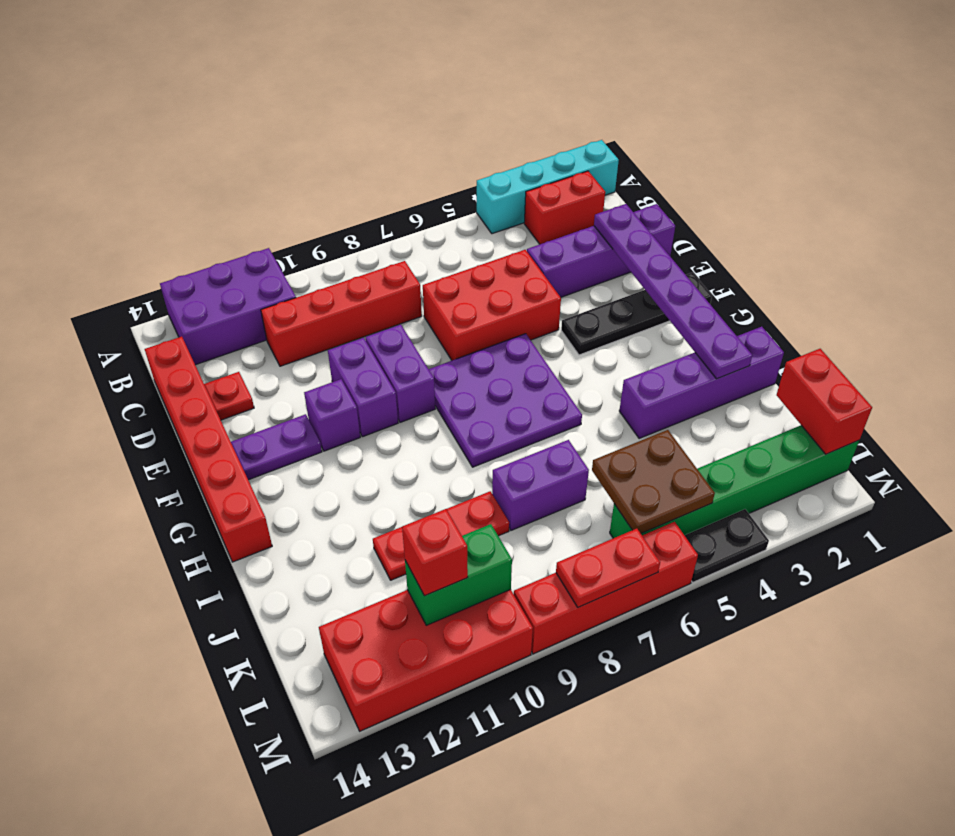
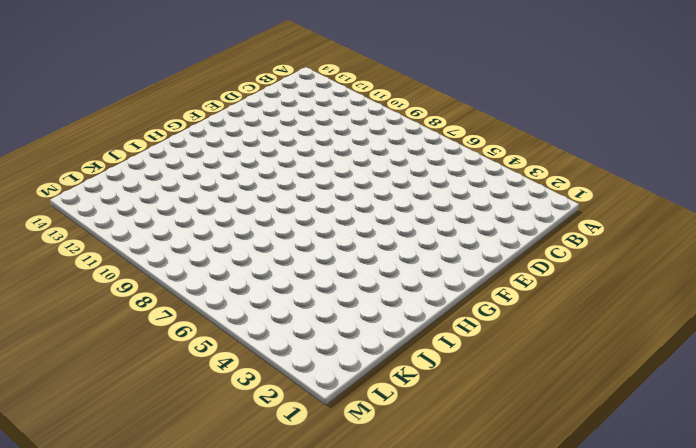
none -> cyan 1x4 brick [477,140,619,234]
none -> purple 2x3 brick [160,248,296,365]
none -> red 1x2 brick [524,171,605,244]

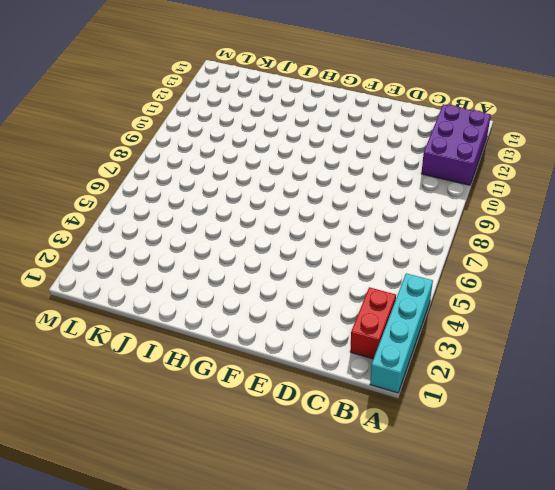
none -> red 1x4 brick [261,261,422,366]
none -> red 1x6 brick [145,336,272,562]
none -> purple 1x4 brick [527,204,675,297]

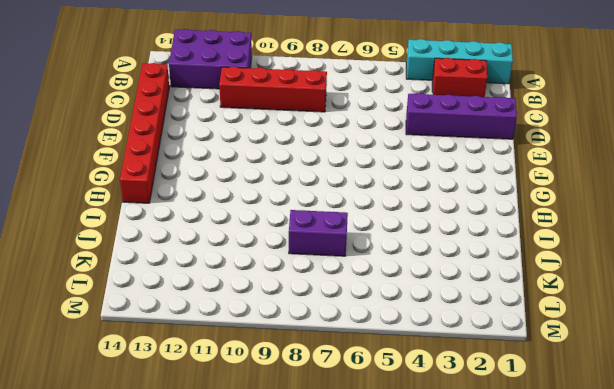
none -> red 2x3 brick [423,250,561,360]
none -> red 1x1 plate [204,372,254,420]
none -> purple 1x2 brick [366,324,435,422]

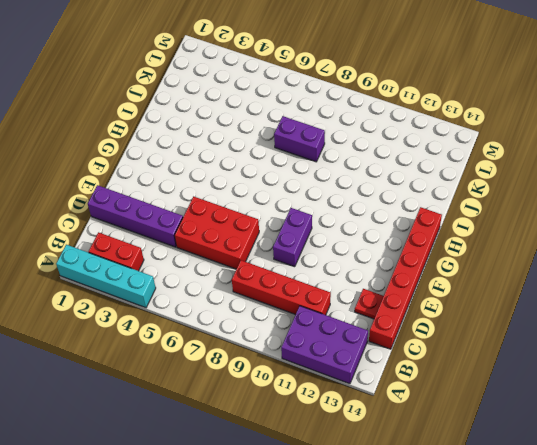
none -> purple 1x2 brick [328,338,398,437]
none -> black 1x4 plate [561,272,712,355]
none -> purple 3x3 plate [429,334,582,467]

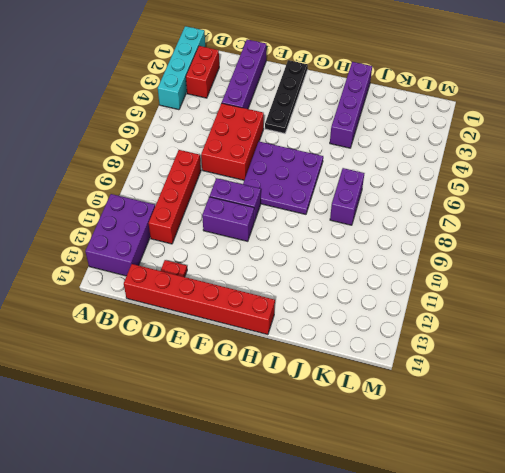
none -> purple 1x1 brick [304,379,360,451]
none -> purple 1x2 plate [231,414,322,480]
none -> red 1x3 plate [373,491,509,580]

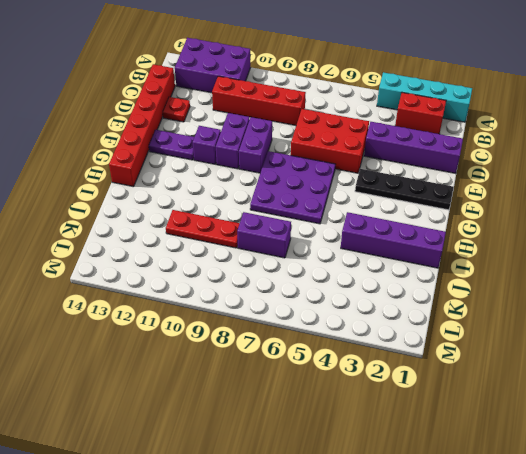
none -> green 1x6 brick [610,425,859,538]
none -> red 2x4 brick [319,590,533,731]
none -> black 1x2 plate [685,509,769,582]

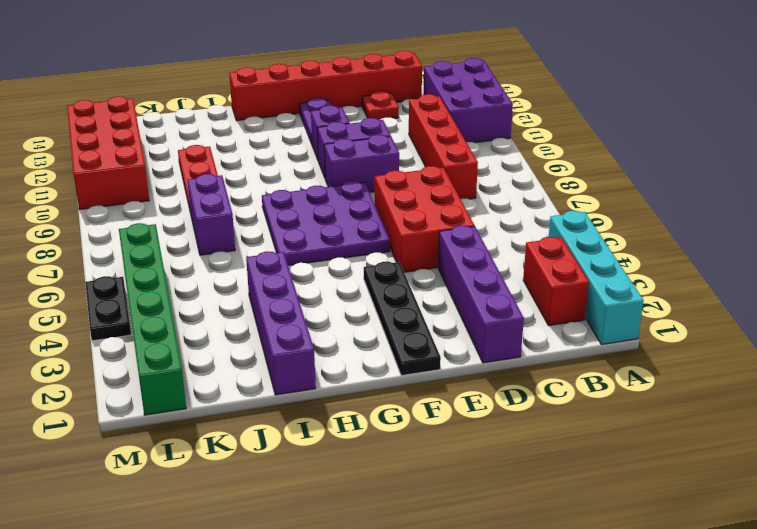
none -> red 1x4 brick [514,522,698,654]
none -> purple 1x6 plate [594,204,752,379]
none -> red 1x2 brick [777,349,872,454]

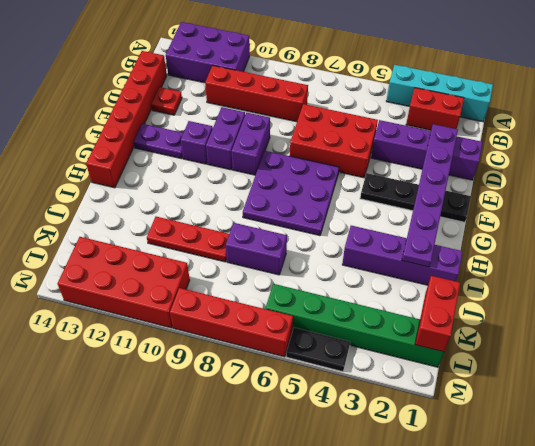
none -> brown 2x2 plate [592,430,715,534]
none -> green 1x2 brick [405,524,512,625]
none -> red 1x2 plate [556,529,660,607]

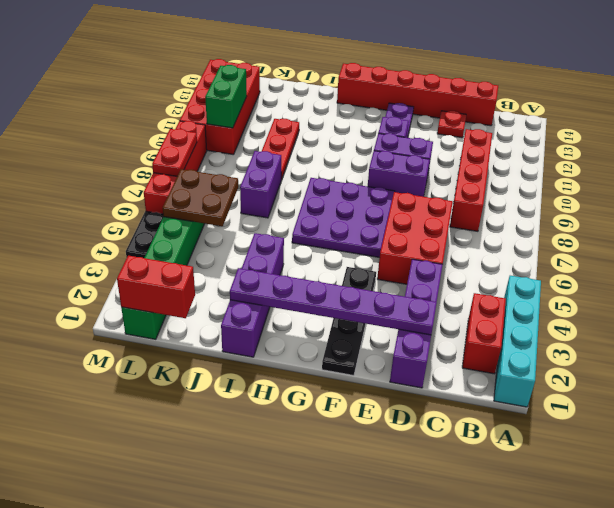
none -> purple 2x3 brick [160,248,296,365]
none -> red 1x1 brick [402,509,468,596]

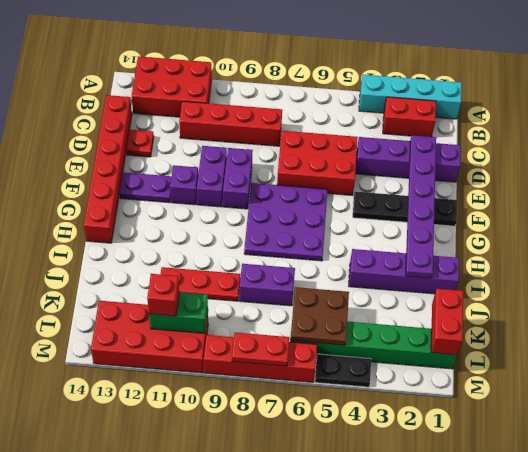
red 2x3 brick [132,56,212,117] -> purple 2x3 brick [160,248,296,365]

